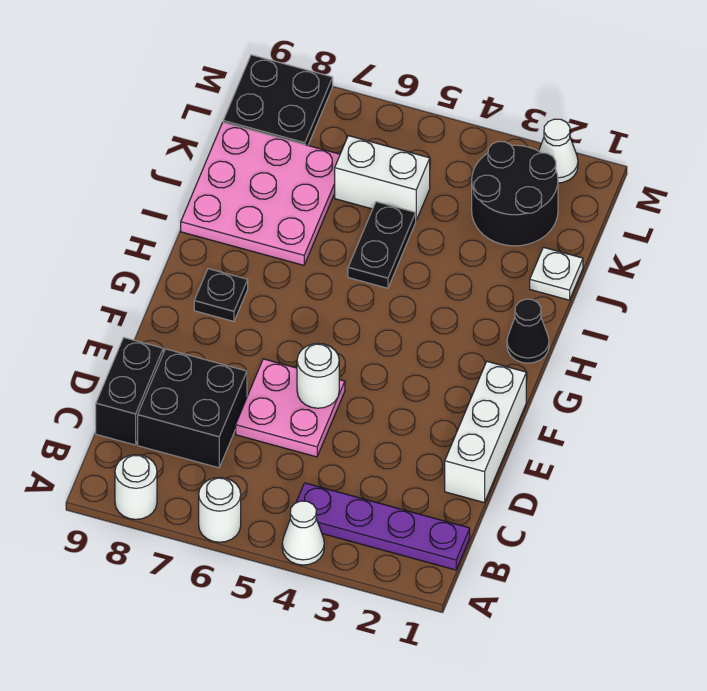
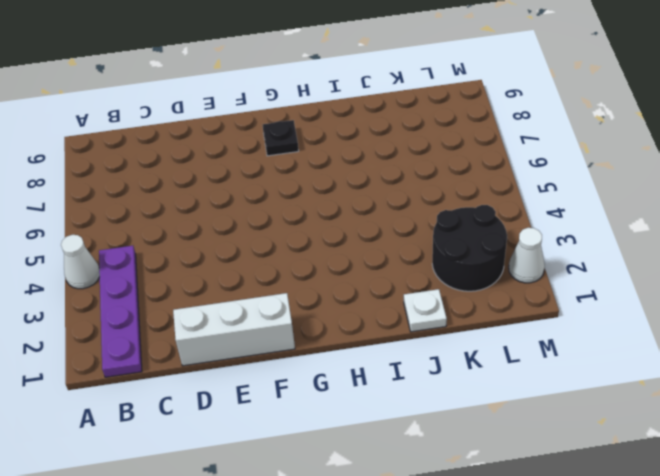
none -> white 1x1 round brick [199,477,241,542]
none -> white 1x1 round brick [115,455,157,519]
none -> black 2x2 brick [138,349,247,468]

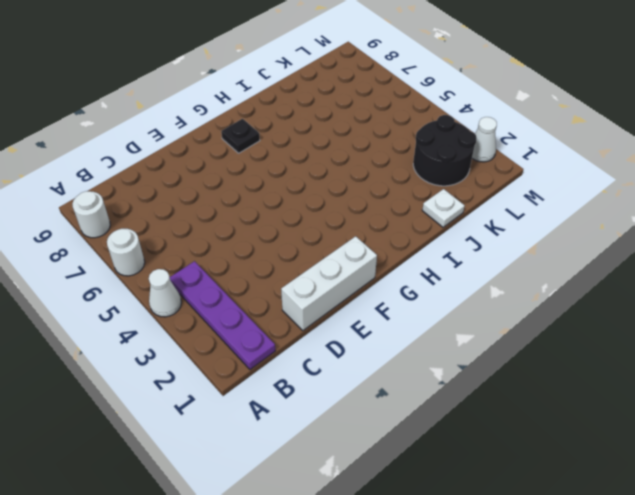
none -> black 2x2 brick [138,349,247,468]
none -> black 1x2 brick [96,338,164,445]
none -> pink 2x2 plate [236,359,345,457]

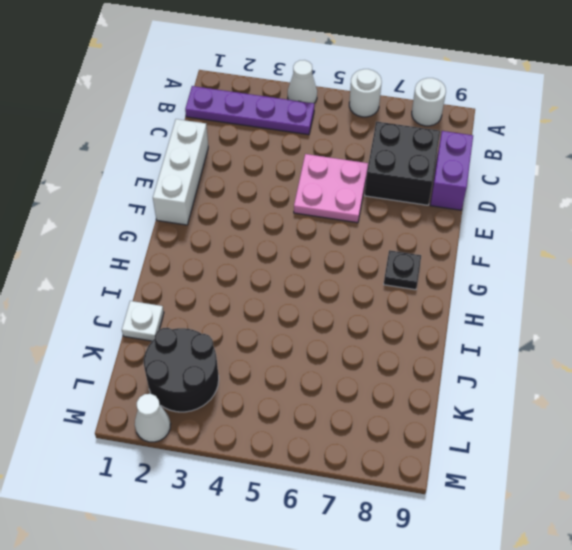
purple 1x2 brick [430,131,473,210] -> black 1x2 brick [96,338,164,445]
none -> black 1x1 cone [507,299,549,363]
none -> black 1x2 plate [348,202,416,288]
none -> pink 3x3 plate [181,122,340,265]

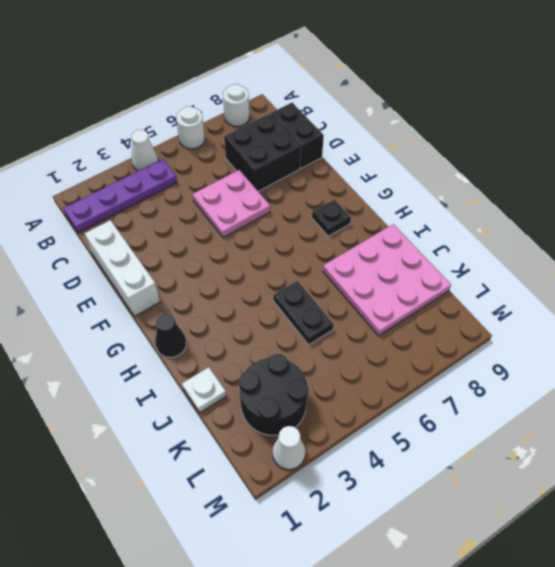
none -> white 1x2 brick [335,136,430,220]
none -> black 2x2 plate [223,55,333,145]
none -> white 1x1 round brick [297,343,339,408]

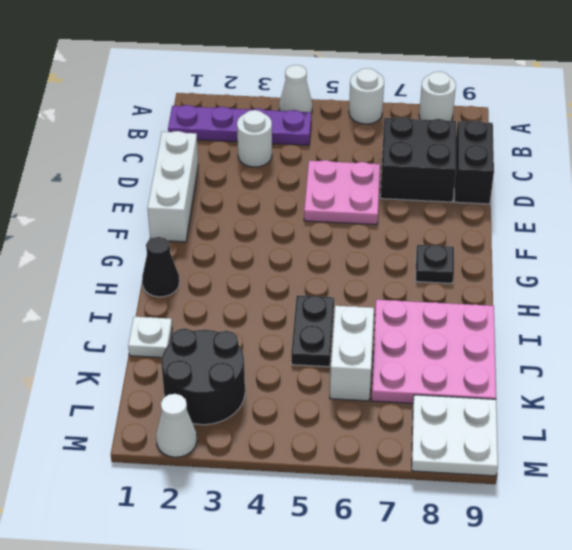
white 1x1 round brick [237,110,272,167] -> white 1x1 round brick moved to [297,343,339,408]
white 1x2 brick [330,306,374,401] -> white 1x2 brick turned to [335,136,430,220]
white 2x2 plate [412,395,498,476] -> black 2x2 plate [223,55,333,145]

